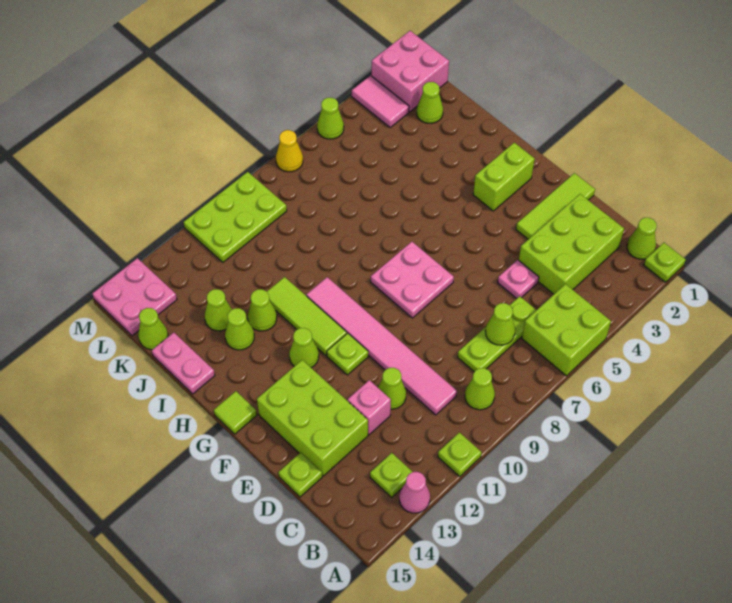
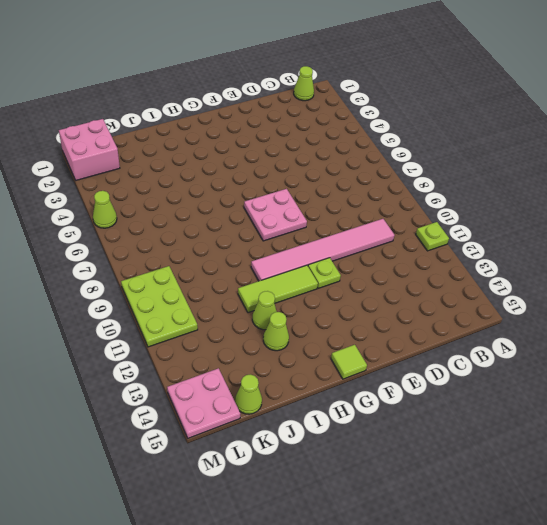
none -> lime 1x1 plate [644,243,686,282]
none -> lime 2x2 brick [522,284,611,376]
none -> pink 1x1 cone [399,472,430,513]
none -> lime 1x1 cone [465,368,495,410]

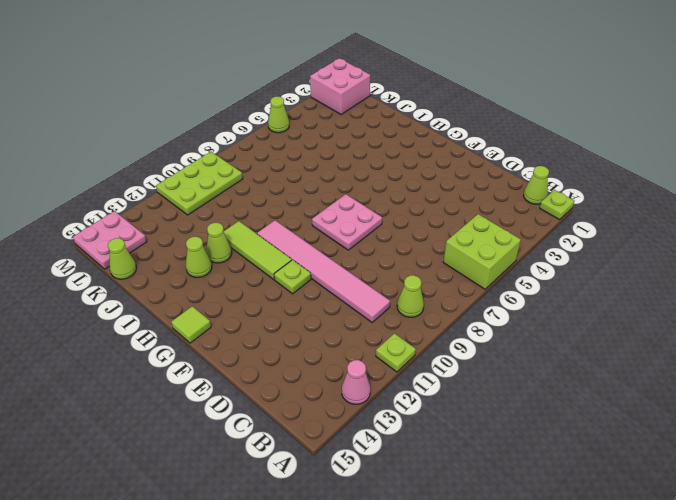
none -> lime 1x1 plate [370,453,412,497]
none -> lime 2x3 brick [519,194,624,294]
none -> lime 1x3 plate [458,296,536,372]
none -> pink 1x1 plate [498,260,539,298]

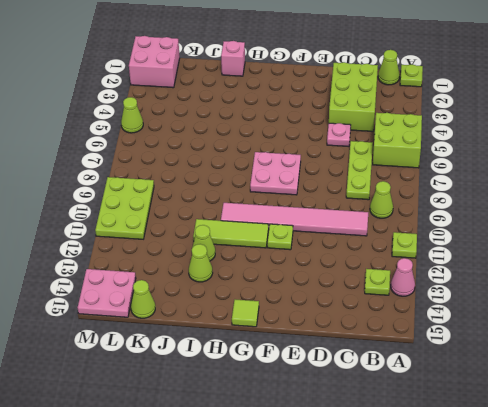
pink 1x1 brick [221,41,245,76] -> pink 1x1 brick moved to [348,380,391,435]
none -> lime 1x1 cone [378,368,406,409]
none -> lime 2x3 brick [257,360,368,476]
none -> lime 1x1 plate [278,452,322,497]
none -> lime 1x3 tile [516,173,595,239]

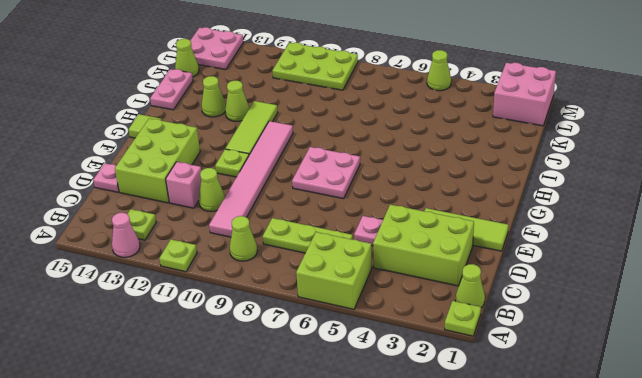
pink 1x1 plate [93,163,119,192] -> lime 1x1 plate [278,452,322,497]
none -> lime 1x2 brick [473,143,535,211]
none -> lime 1x1 cone [289,328,319,368]
none -> lime 1x1 cone [205,289,232,331]
none -> lime 1x1 cone [417,82,443,123]

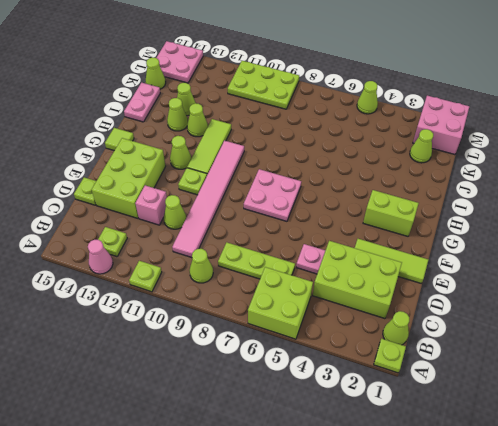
none -> pink 1x2 tile [352,75,409,127]
none -> yellow 1x1 cone [276,130,303,172]
none -> lime 1x1 cone [485,303,515,345]

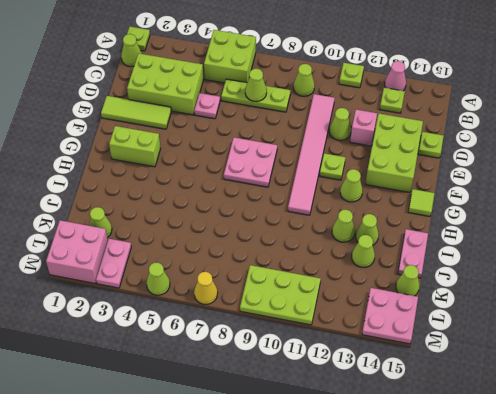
pink 1x2 plate [96,239,131,288] -> pink 1x2 tile [352,75,409,127]
none -> lime 1x3 tile [267,277,347,355]

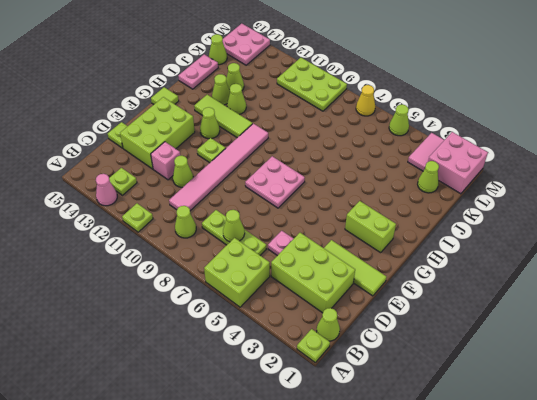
lime 1x3 tile [194,95,253,138] -> lime 1x3 tile turned to [267,277,347,355]

